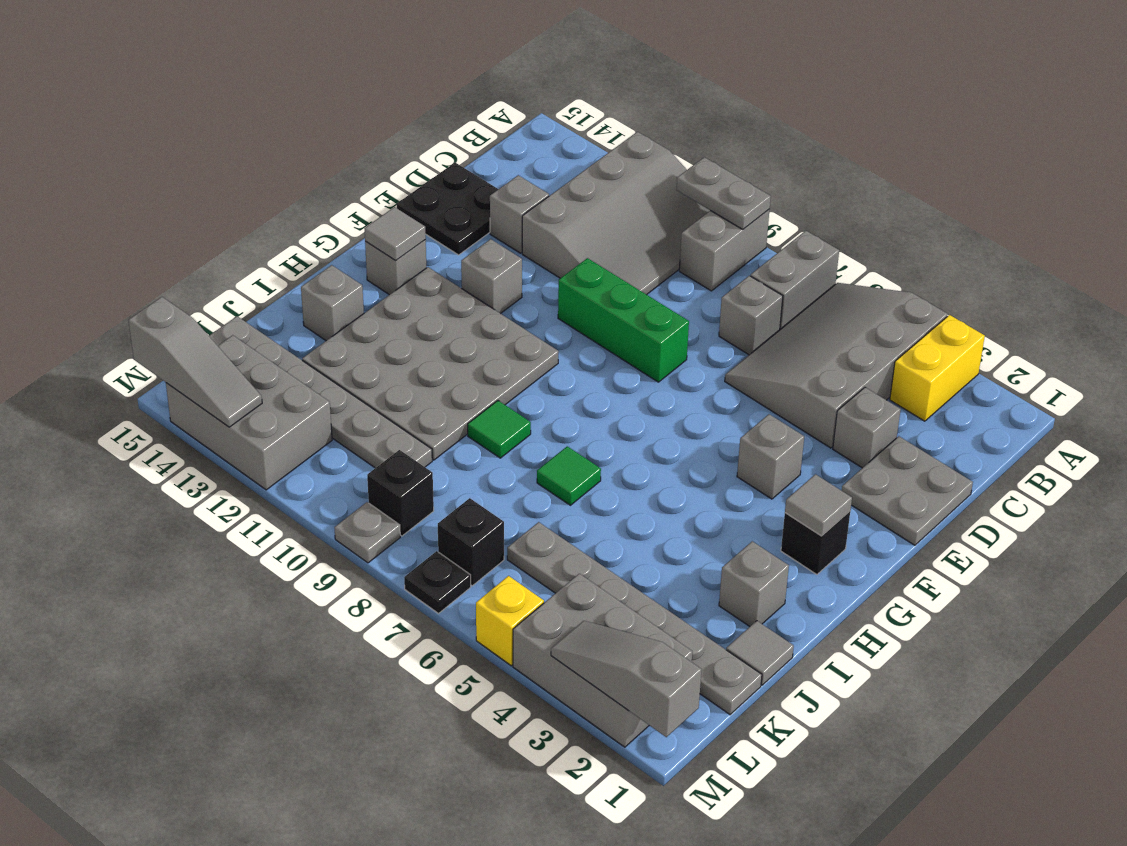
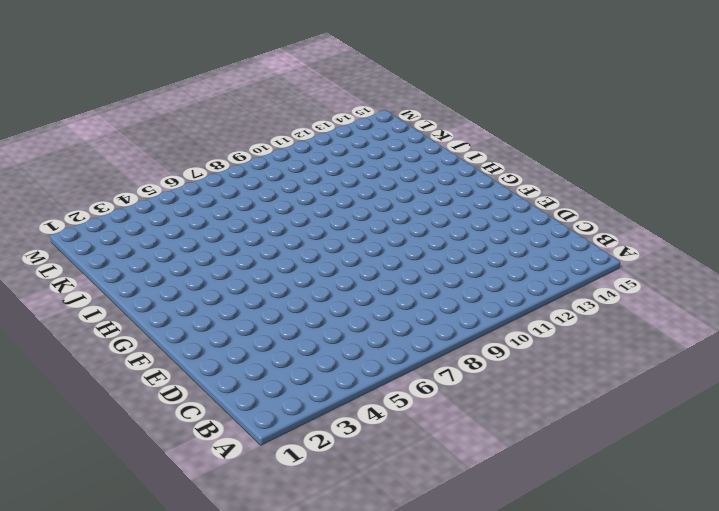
none -> yellow 1x2 brick [890,315,985,421]
none -> grey 3x4 slope [725,283,948,448]
none -> grey 1x2 brick [751,231,839,329]
none -> grey 1x2 brick [679,209,770,291]

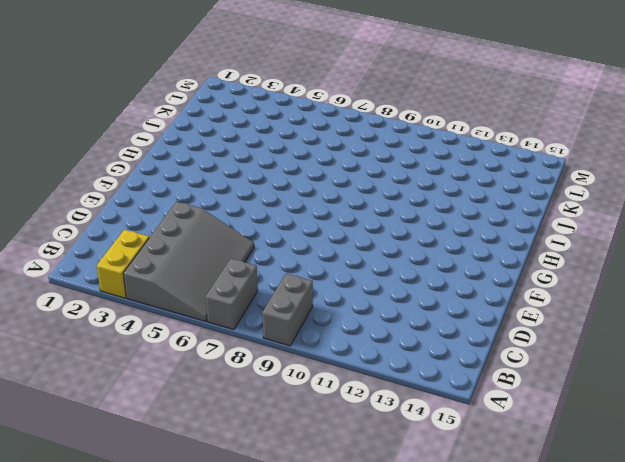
none -> grey 3x4 slope [522,132,710,295]
none -> grey 1x1 brick [719,276,783,355]
none -> grey 2x2 plate [842,436,973,545]
none -> grey 1x1 brick [833,387,901,468]

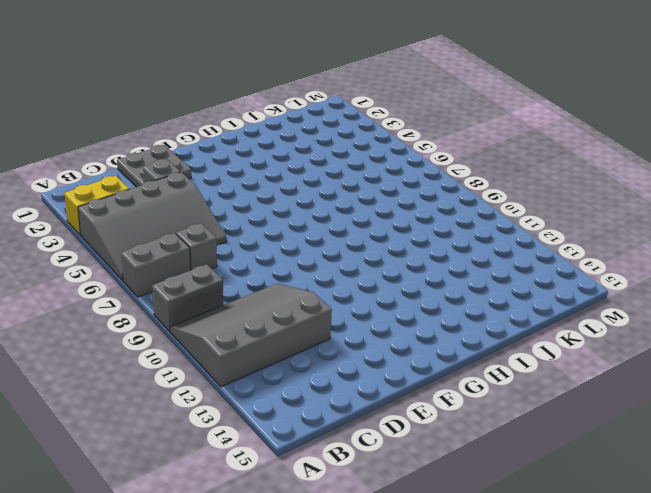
none -> grey 1x1 brick [490,175,549,253]
none -> black 2x2 plate [397,163,498,255]
none -> green 1x3 brick [558,258,689,382]
none -> grey 1x1 brick [737,414,804,499]

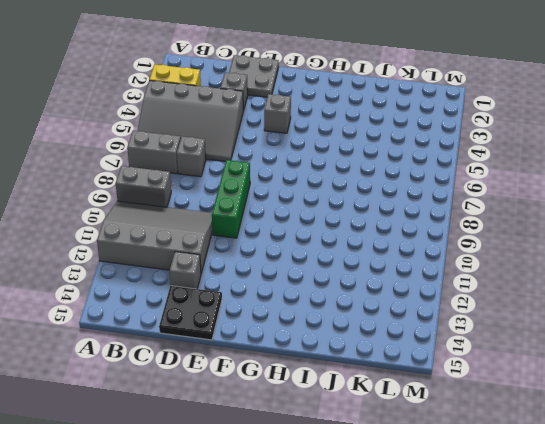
none -> grey 1x1 brick [461,239,522,314]
none -> black 1x1 brick [781,511,850,574]
none -> grey 4x4 plate [302,267,559,460]
none -> grey 1x1 brick [365,240,426,295]

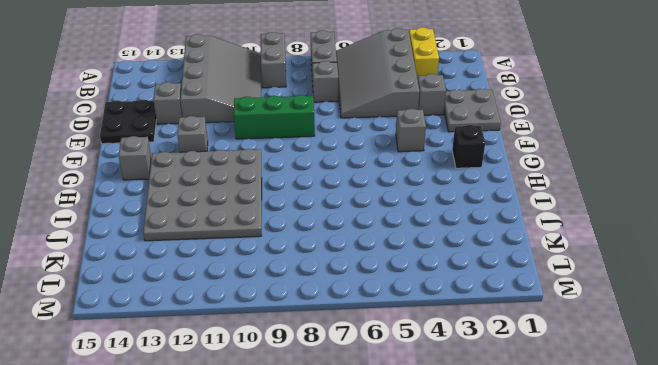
none -> grey 1x1 brick [719,541,789,626]
none -> green 1x1 tile [537,446,601,505]
none -> green 1x1 tile [468,401,531,458]
none -> grey 1x1 brick [301,265,364,341]

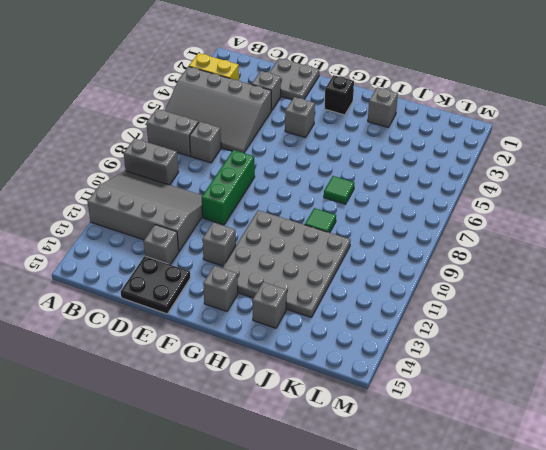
none -> grey 1x1 tile [726,621,794,685]
none -> grey 1x6 plate [507,522,762,715]
none -> grey 1x6 plate [209,316,432,468]
none -> grey 2x3 brick [513,574,692,747]

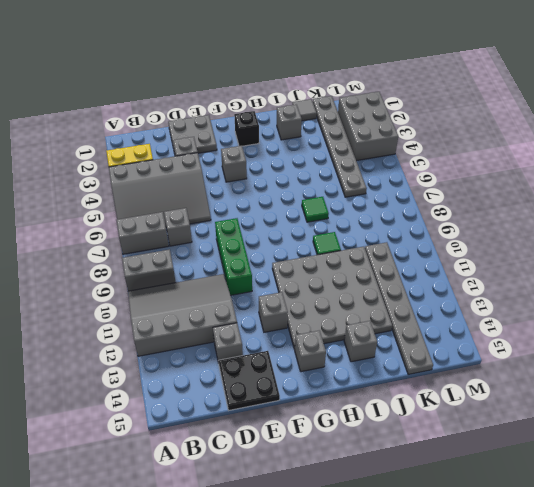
none -> black 1x1 brick [438,498,504,586]
none -> black 1x1 brick [367,450,434,536]
none -> grey 2x3 brick [166,335,332,490]
none -> yellow 1x1 brick [476,576,544,666]

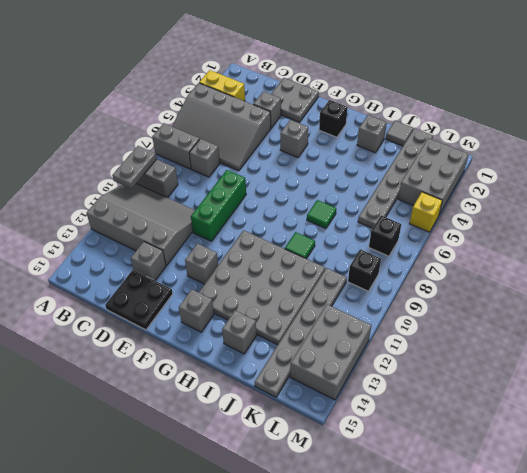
none -> black 1x1 plate [404,551,471,613]
none -> grey 1x1 plate [334,502,400,563]
none -> grey 1x1 tile [785,474,852,536]
none -> grey 1x1 tile [364,207,426,261]

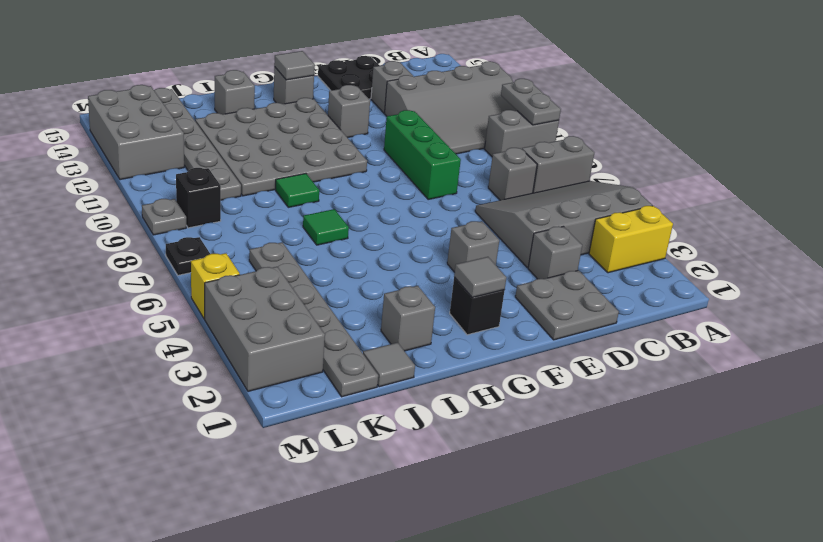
none -> black 1x1 brick [438,498,504,586]
none -> grey 1x3 slope [551,621,702,737]
none -> grey 1x3 slope [128,297,262,427]

